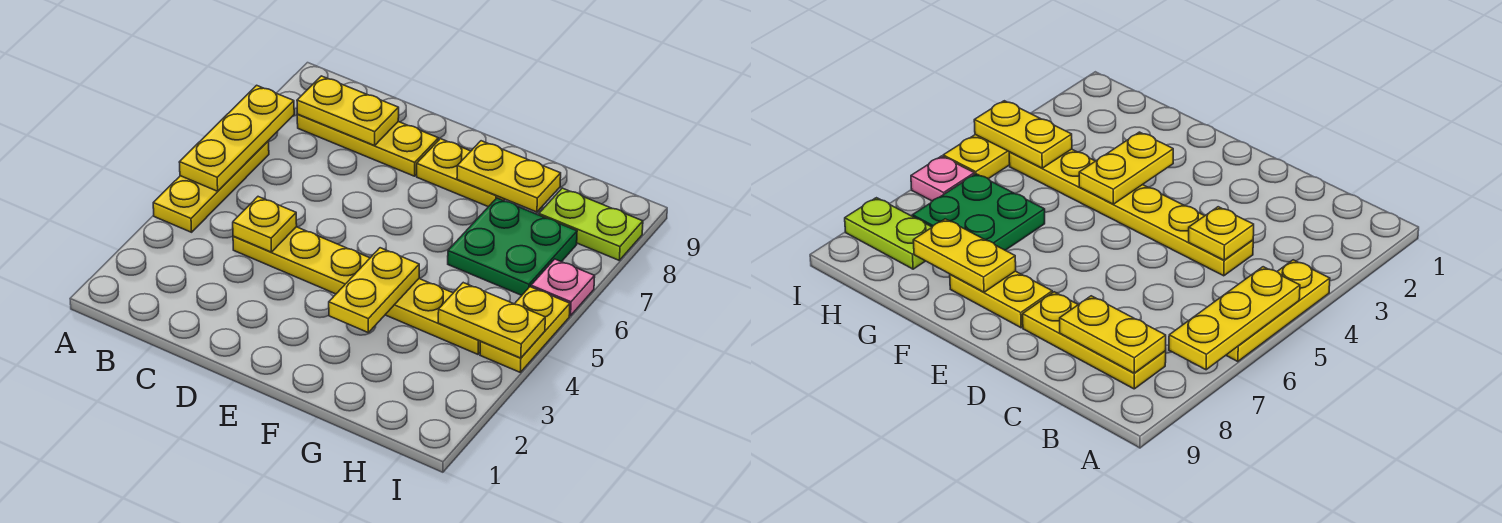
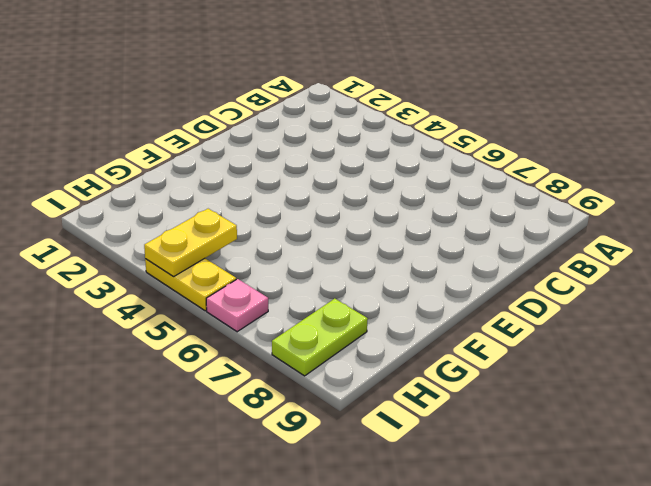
none -> yellow 1x3 plate [153,141,269,232]
none -> yellow 1x3 plate [297,115,438,176]
none -> yellow 1x6 plate [233,227,481,354]

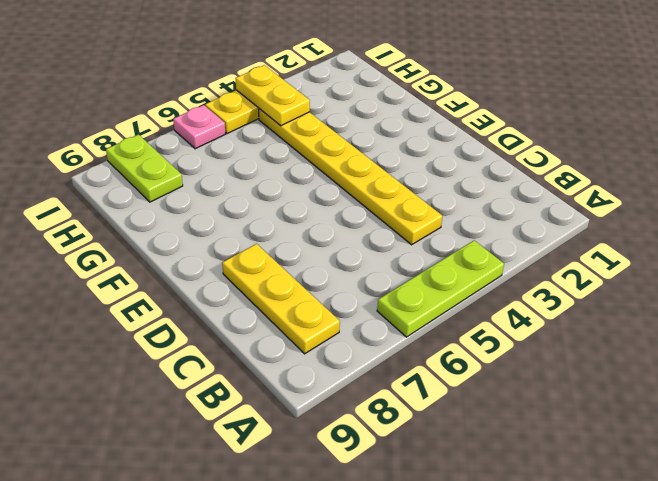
lime 1x3 plate [377,240,504,337] -> yellow 1x3 plate [153,141,269,232]
none -> yellow 1x2 plate [417,139,505,207]
none -> green 2x2 plate [448,198,577,295]
none -> yellow 1x3 plate [179,85,294,191]

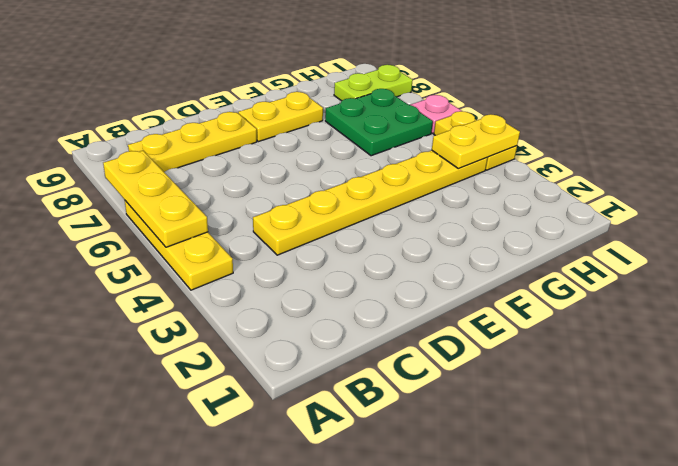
none -> yellow 1x2 plate [297,76,399,146]
none -> yellow 1x1 plate [233,197,297,252]
none -> yellow 1x2 plate [329,248,419,332]

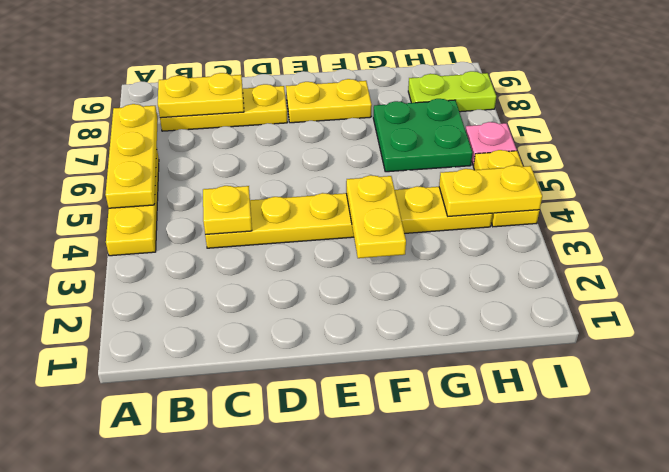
none -> yellow 1x2 plate [457,141,561,212]

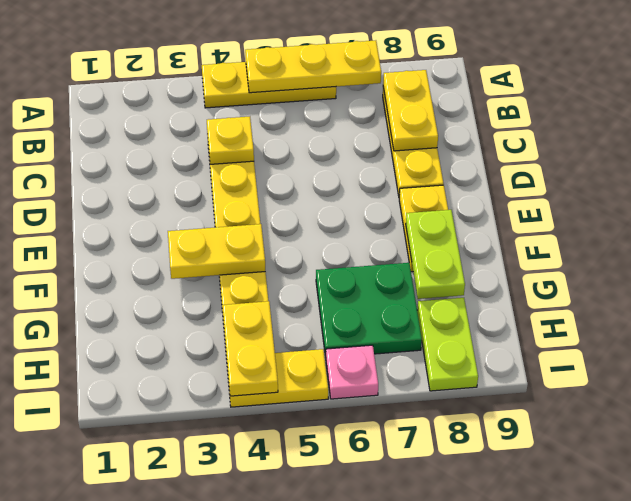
lime 1x2 plate [406,210,465,299] -> yellow 1x2 plate [457,141,561,212]

